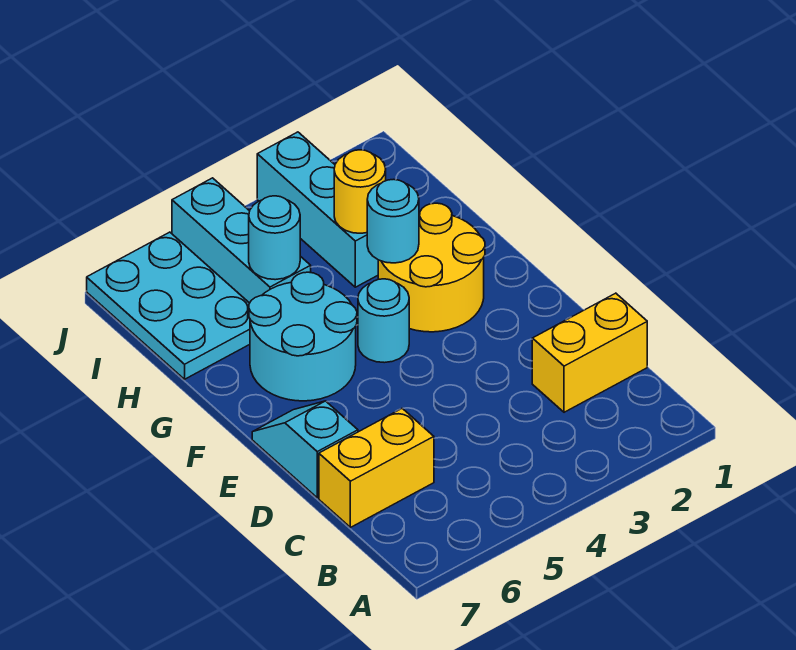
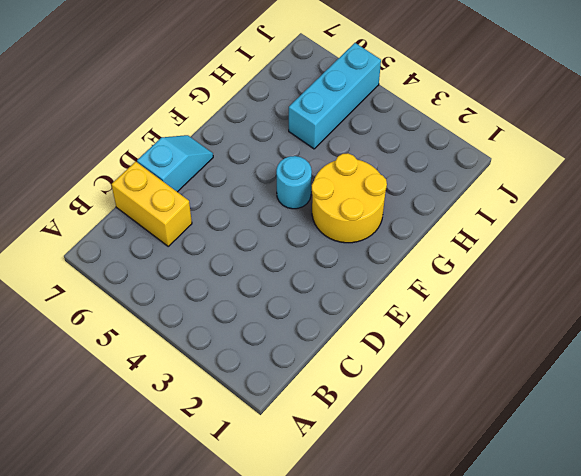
none -> yellow 1x2 brick [532,293,647,412]
none -> cyan 2x2 round brick [249,272,357,401]
none -> cyan 1x3 brick [257,132,378,287]

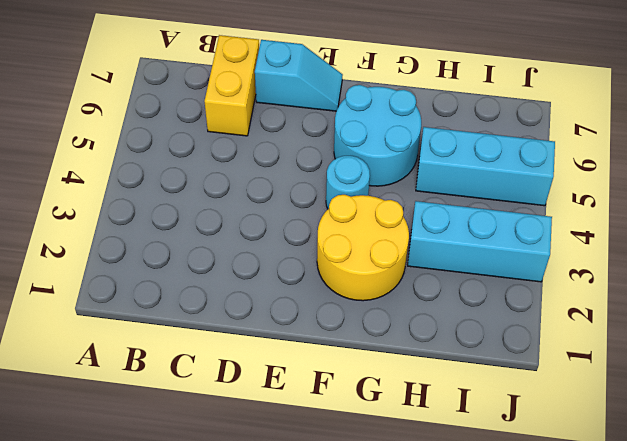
none -> yellow 1x2 brick [532,293,647,412]
none -> cyan 2x3 plate [87,232,250,379]
none -> cyan 1x1 round brick [367,179,419,263]

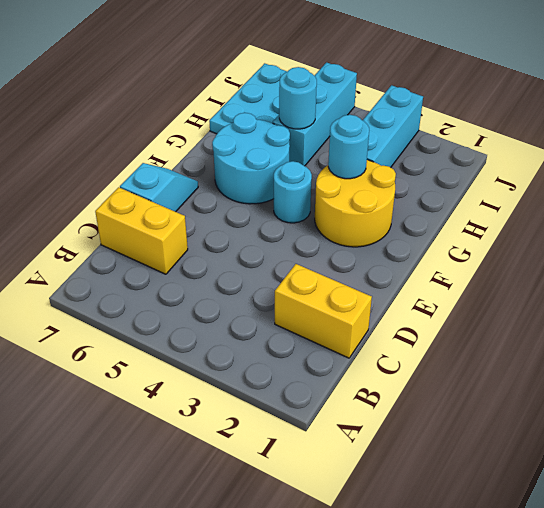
none -> yellow 1x1 round brick [334,150,386,233]

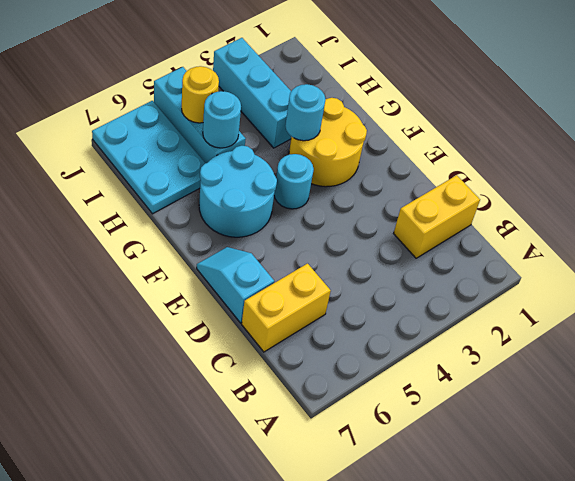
yellow 1x1 round brick [182,66,219,123] -> yellow 1x1 round brick moved to [334,150,386,233]

